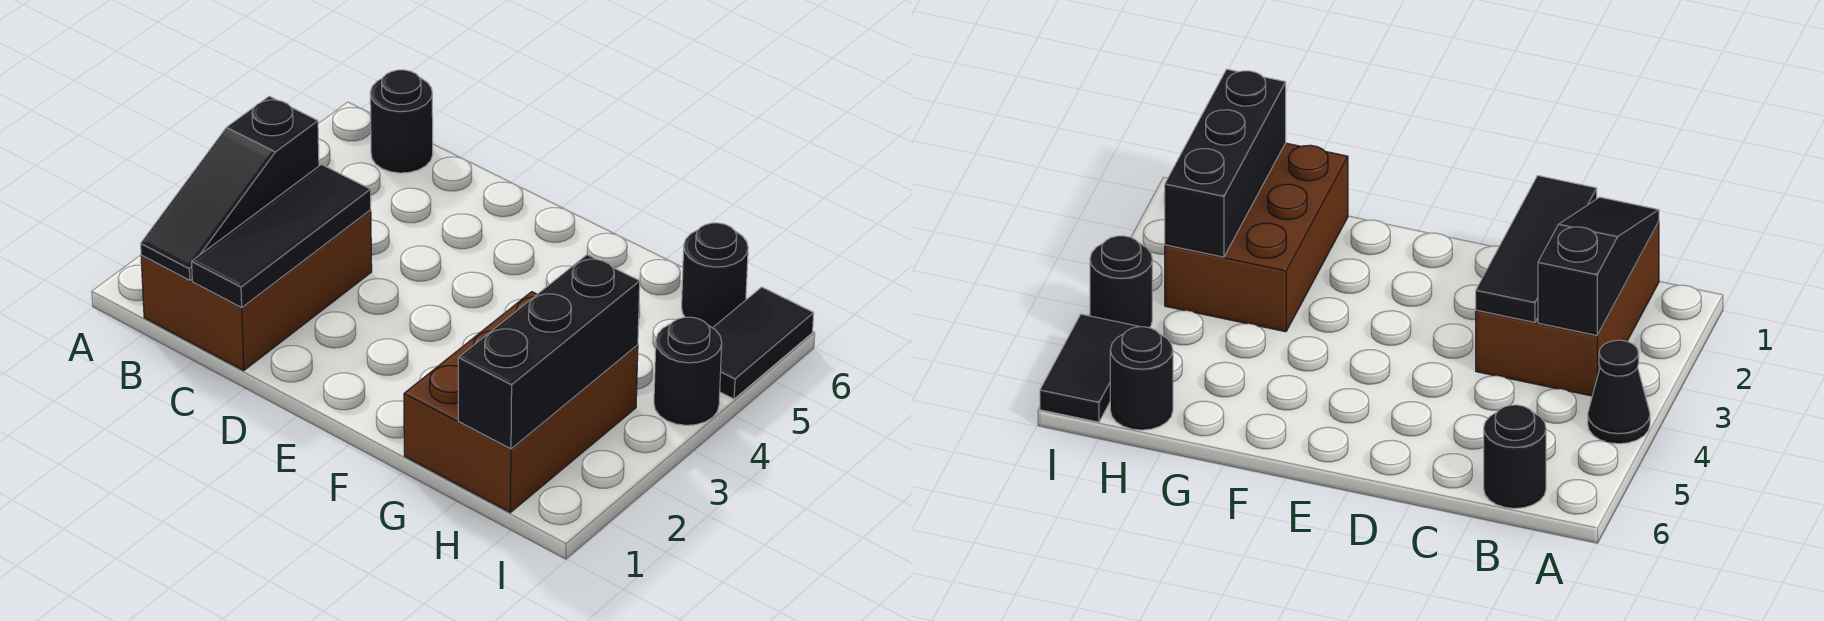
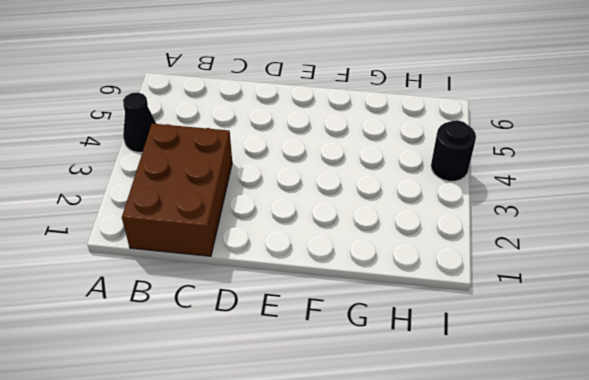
none -> black 1x1 round brick [370,70,433,173]
none -> brown 2x3 brick [404,292,638,512]

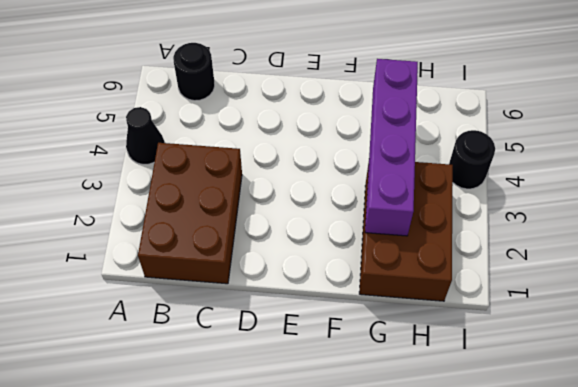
purple 1x4 brick [365,59,418,236] -> none
none -> black 1x1 round brick [682,223,748,328]
none -> black 1x2 tile [713,287,814,399]

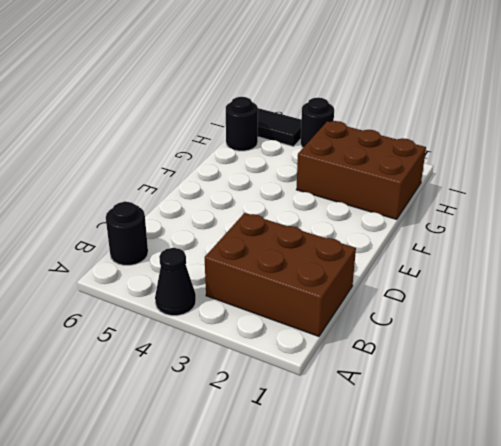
none -> black 1x3 slope [141,96,319,280]
none -> black 1x3 tile [192,165,371,308]

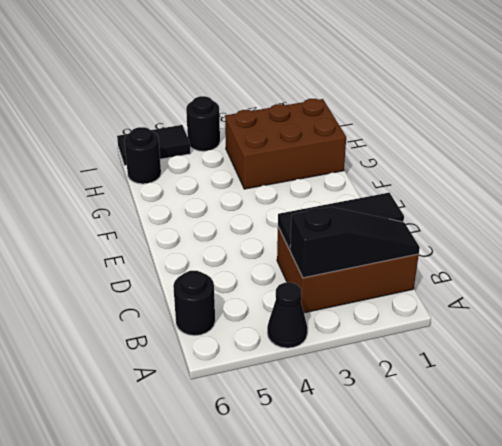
none -> black 1x3 brick [458,255,640,449]

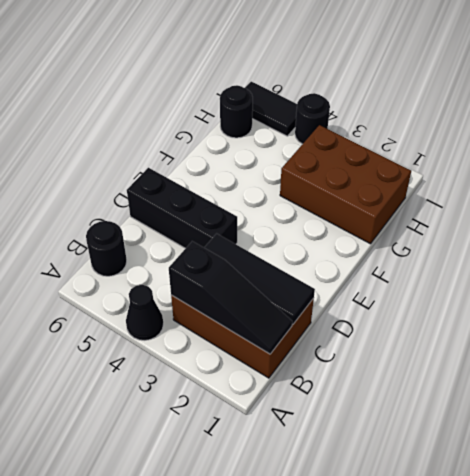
black 1x3 brick [127,168,237,249] -> black 1x3 brick moved to [458,255,640,449]

